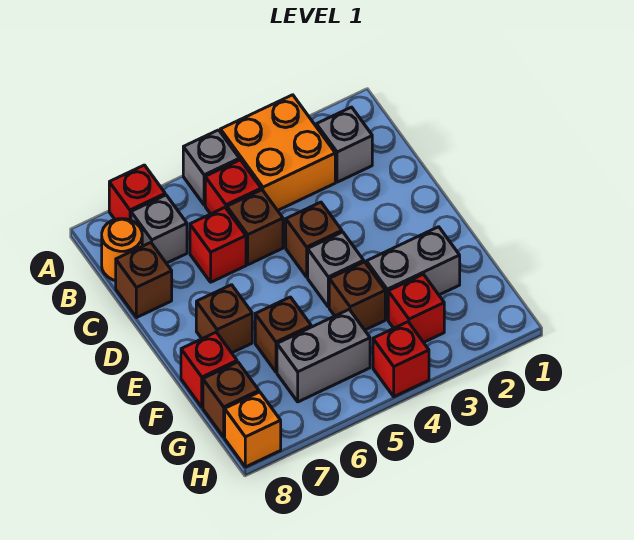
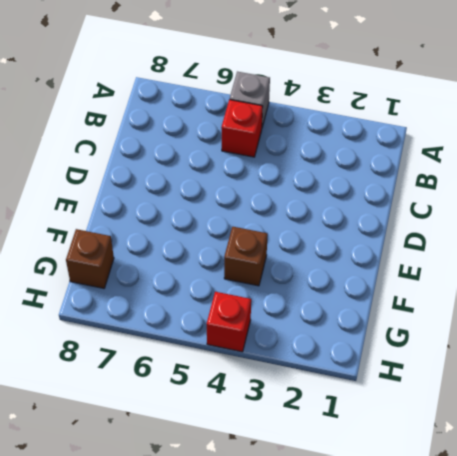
none -> orange 2x2 brick [220,95,335,211]
none -> red 1x1 brick [109,165,165,220]
none -> grey 1x1 brick [316,107,372,182]

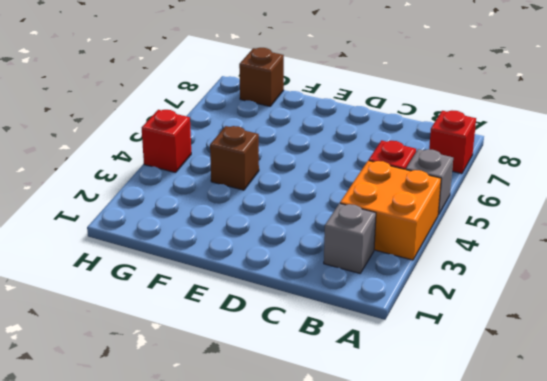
none -> grey 1x1 brick [131,195,187,263]
none -> orange 1x1 round brick [102,219,142,281]
none -> brown 1x1 brick [227,190,283,265]

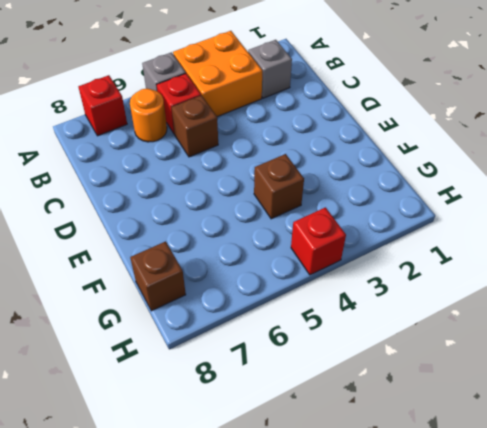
orange 1x1 round brick [130,89,167,142] -> orange 1x1 round brick moved to [102,219,142,281]
none -> grey 1x1 brick [131,195,187,263]
none -> red 1x1 brick [190,207,246,282]
none -> brown 1x1 brick [116,243,172,318]

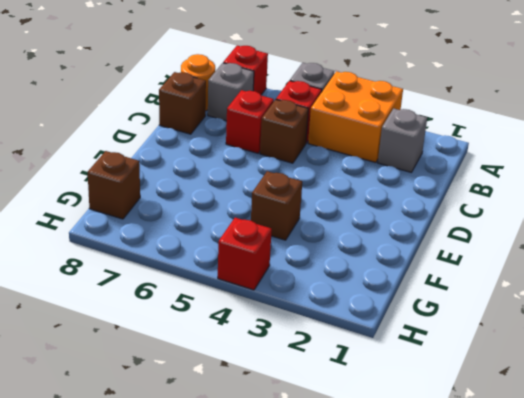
none -> brown 1x1 brick [286,202,342,277]
none -> grey 1x1 brick [308,232,364,307]
none -> brown 1x1 brick [196,285,252,353]

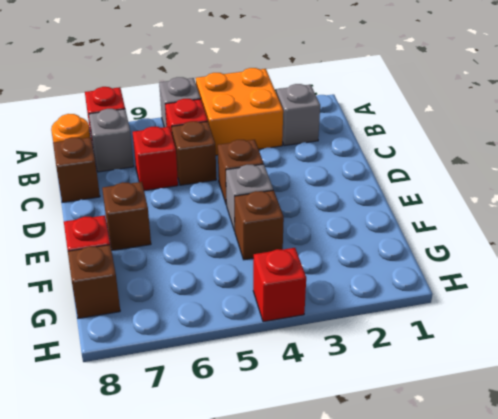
none -> grey 1x2 brick [366,227,460,319]
none -> brown 1x1 brick [255,297,311,372]
none -> red 1x1 brick [388,274,444,342]

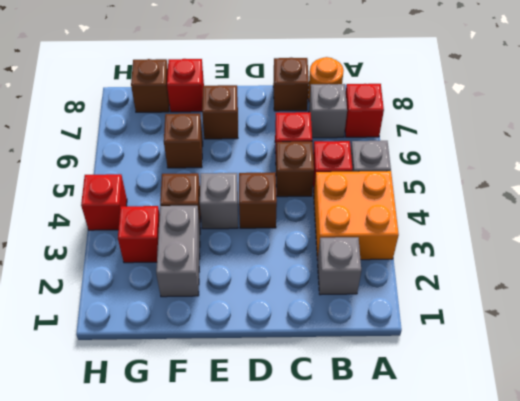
none -> grey 1x2 brick [277,309,370,402]
none -> orange 1x1 brick [225,392,281,467]

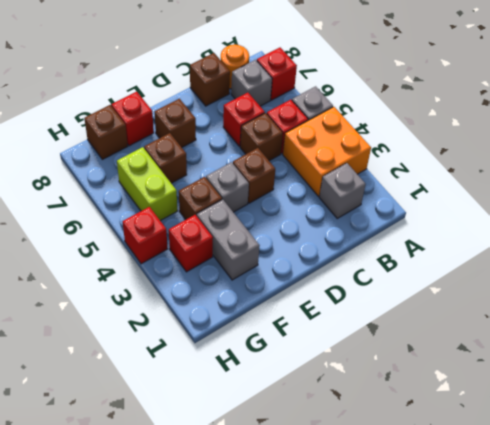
lime 1x2 brick [117,147,177,221] -> grey 1x2 brick [277,309,370,402]
none -> orange 1x1 brick [225,392,281,467]

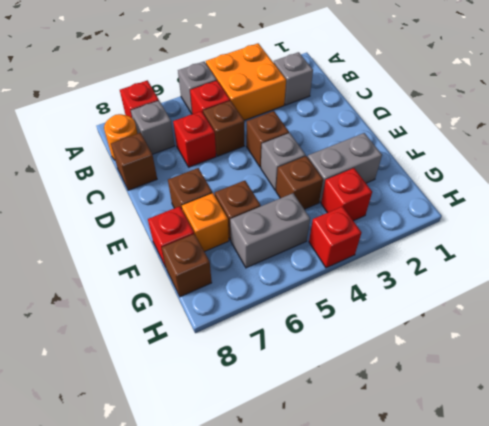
orange 1x1 brick [182,193,229,252] -> orange 1x1 brick moved to [225,392,281,467]

